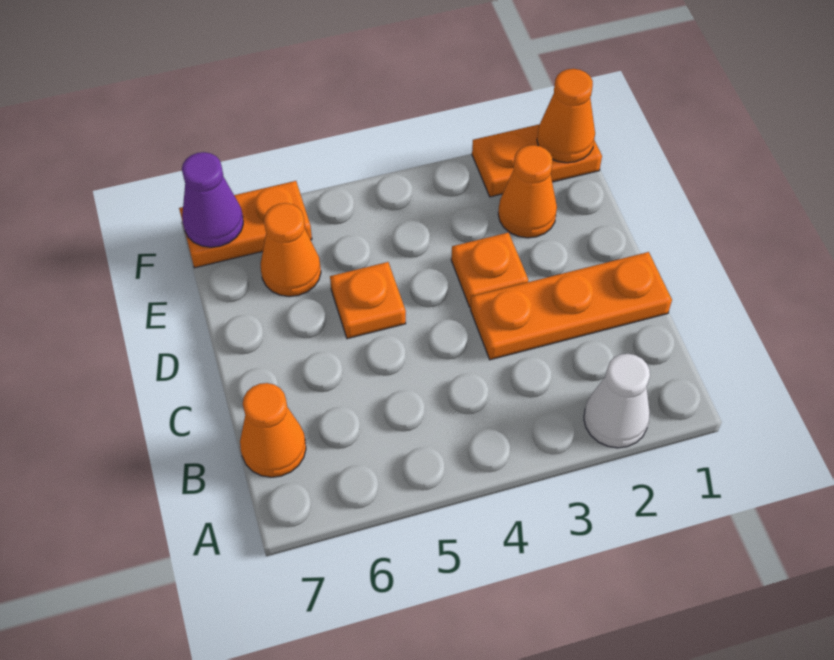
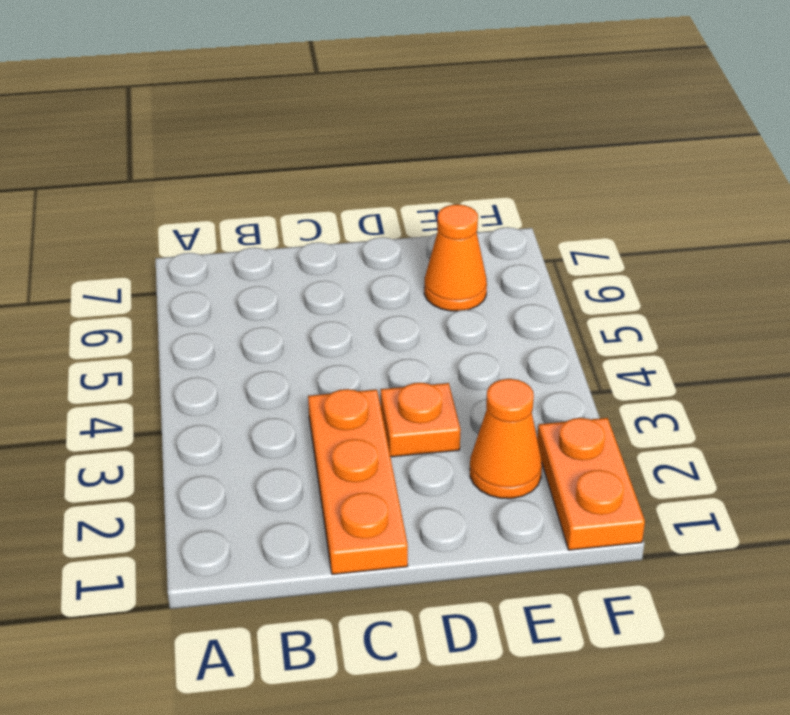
none -> white 1x1 cone [584,354,650,448]
none -> orange 1x1 cone [240,383,306,477]

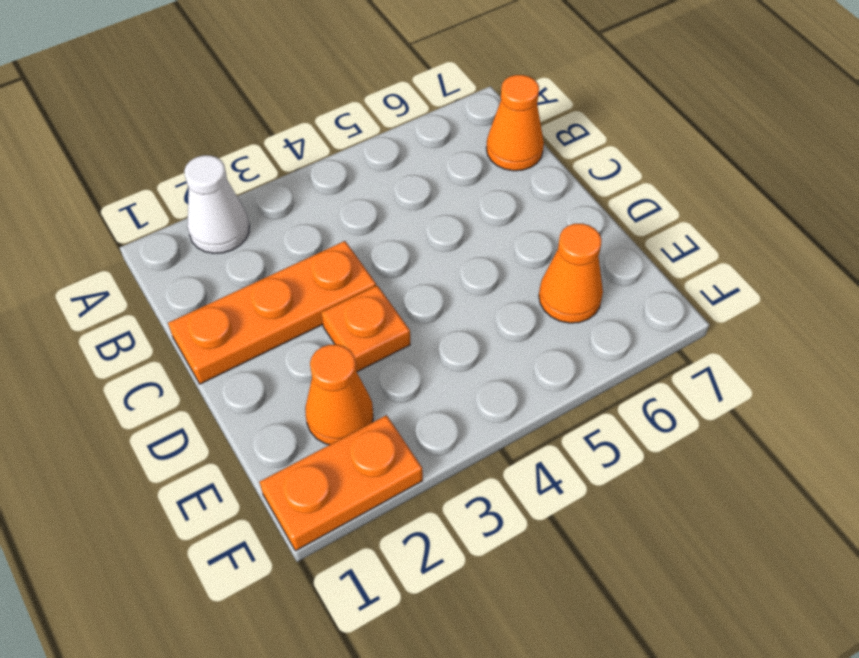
none -> orange 1x1 plate [330,262,406,339]
none -> orange 1x2 plate [179,181,312,268]

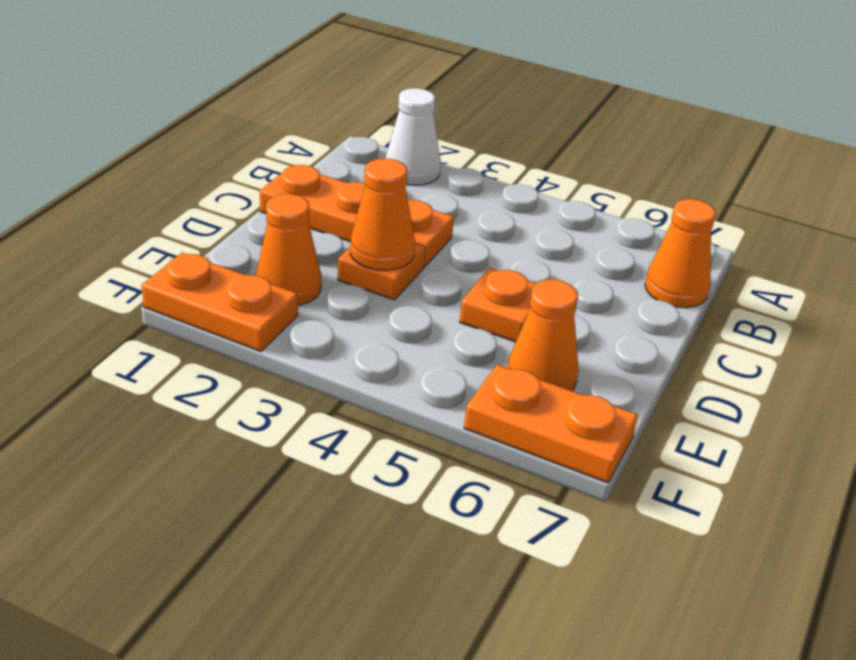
orange 1x1 cone [350,159,415,270] -> orange 1x1 cone moved to [537,69,595,163]
none -> purple 1x1 cone [182,152,243,247]

